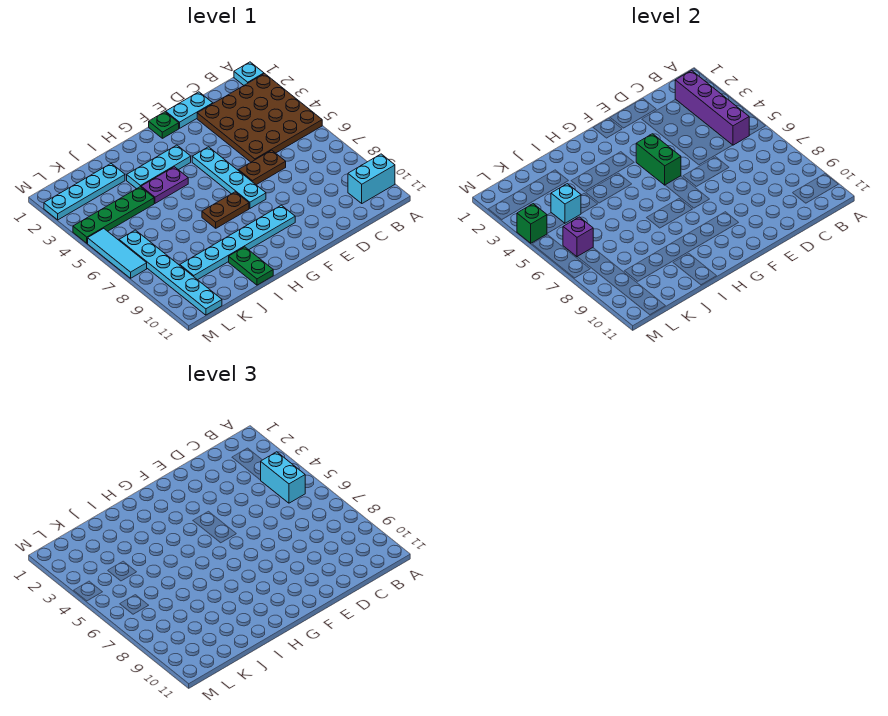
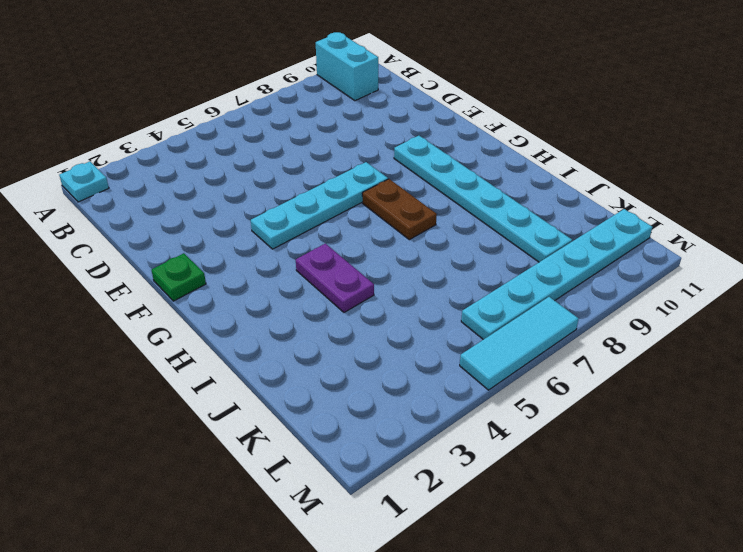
none -> brown 4x4 plate [197,74,322,162]
none -> cyan 1x2 plate [166,92,213,128]
none -> brown 1x2 plate [238,150,286,185]

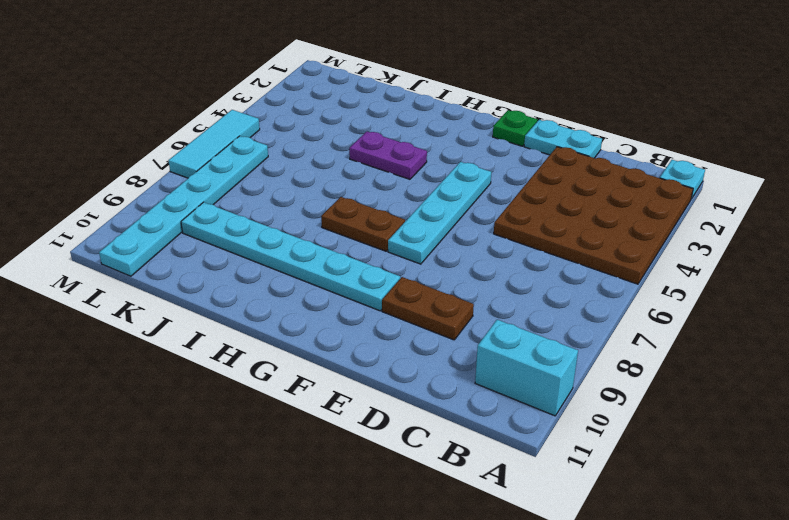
brown 1x2 plate [382,277,474,340] -> brown 1x2 plate moved to [238,150,286,185]
none -> cyan 1x3 plate [127,145,191,189]
none -> green 1x2 plate [229,247,273,285]
none -> cyan 1x4 plate [44,164,125,220]

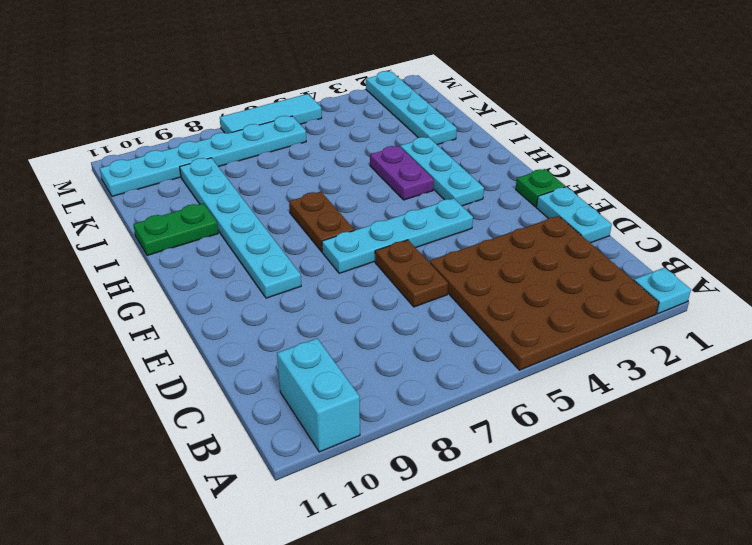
none -> green 1x4 plate [73,187,154,243]
none -> purple 1x4 brick [675,71,749,145]
none -> green 1x2 brick [636,134,681,185]

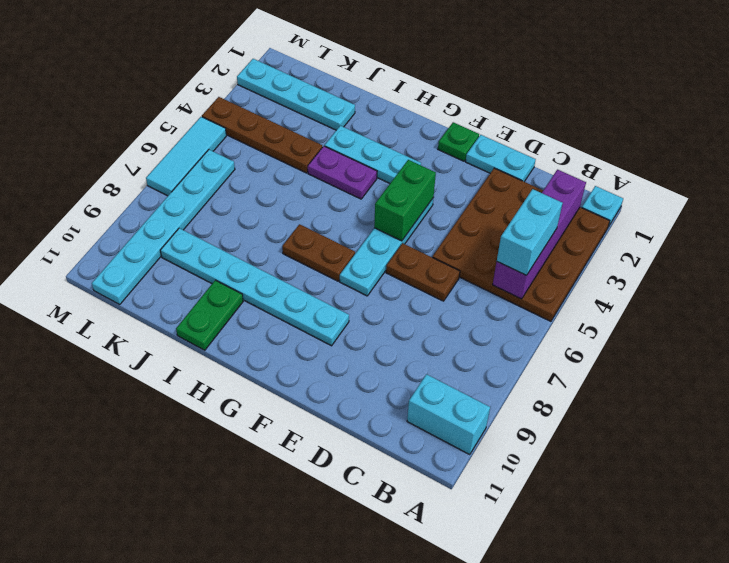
brown 1x4 plate [202,97,322,173] -> green 1x4 plate [73,187,154,243]
none -> cyan 1x1 brick [551,184,581,223]
none -> purple 1x1 brick [563,217,593,257]
none -> green 1x1 brick [517,204,547,243]

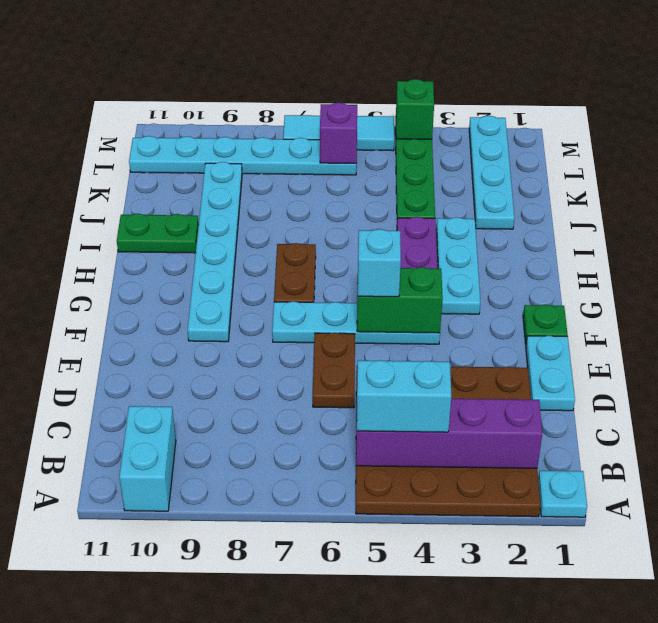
cyan 1x1 brick [358,229,401,297] -> cyan 1x1 brick moved to [551,184,581,223]

